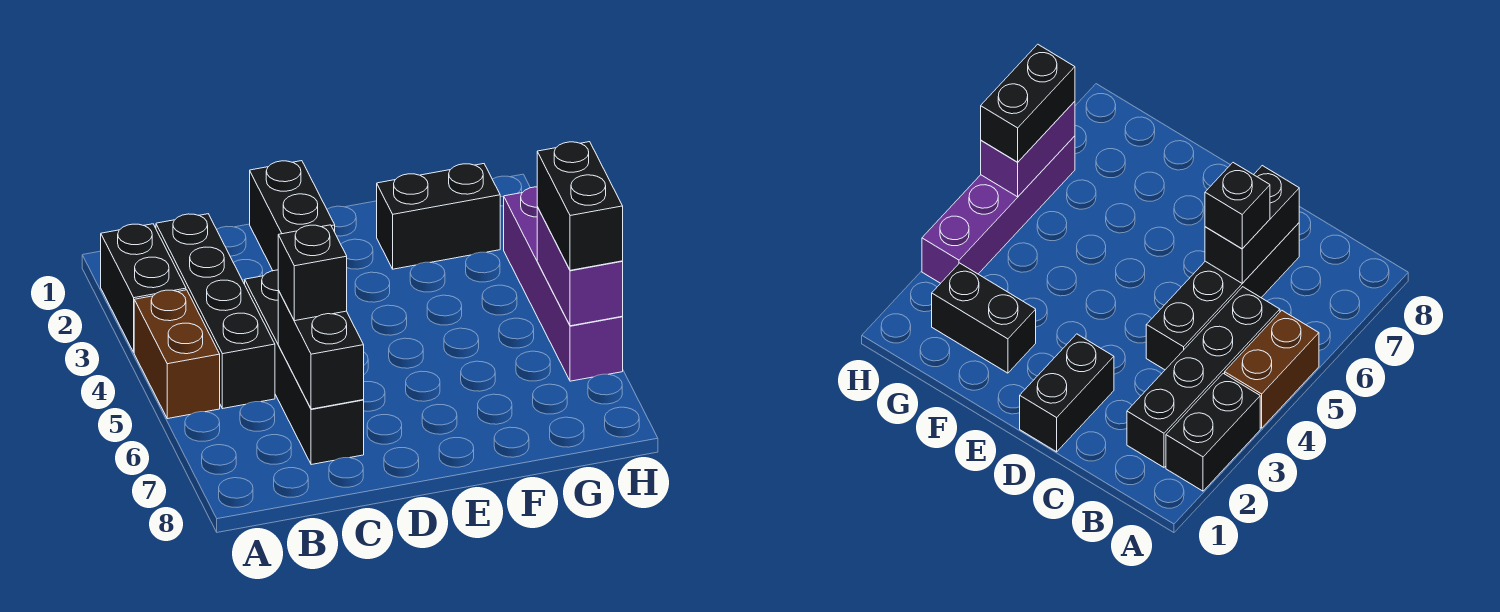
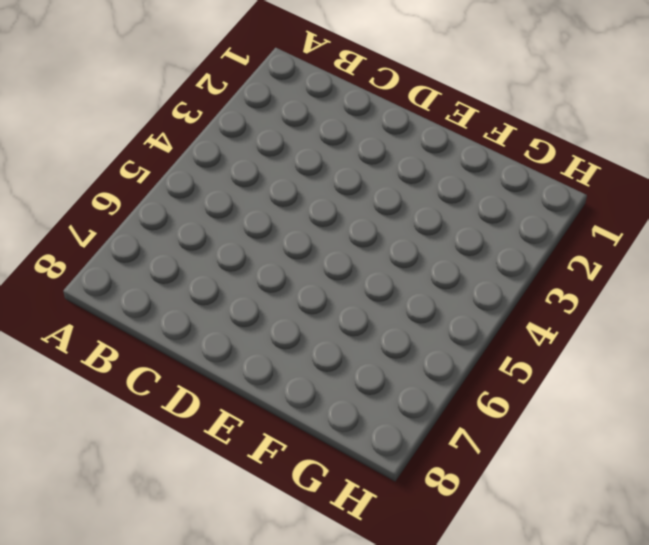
none -> black 1x2 brick [101,224,186,352]
none -> brown 1x2 brick [134,290,220,419]

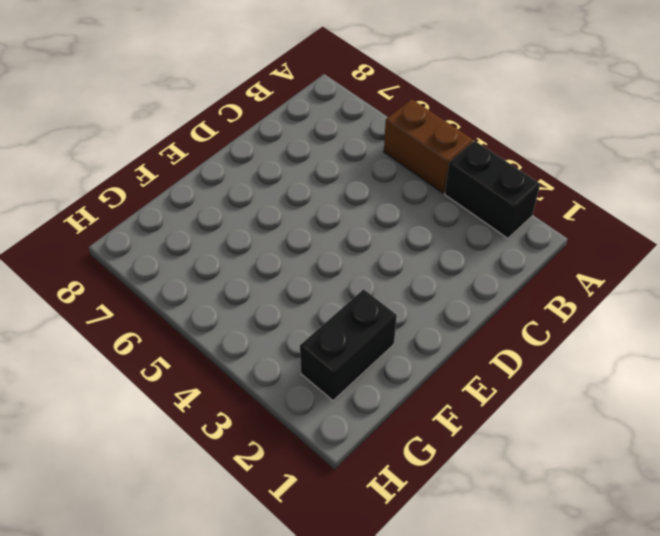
none -> black 1x4 brick [156,214,275,409]
none -> black 1x4 brick [245,270,364,465]

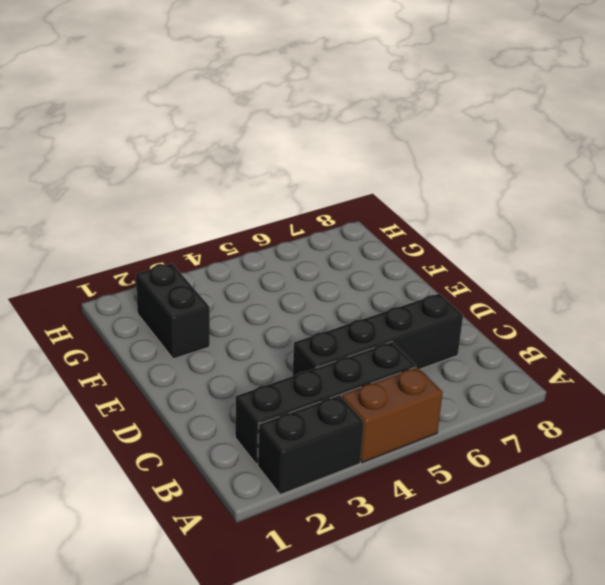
none -> black 1x2 brick [250,161,335,271]
none -> purple 1x4 brick [504,187,623,381]

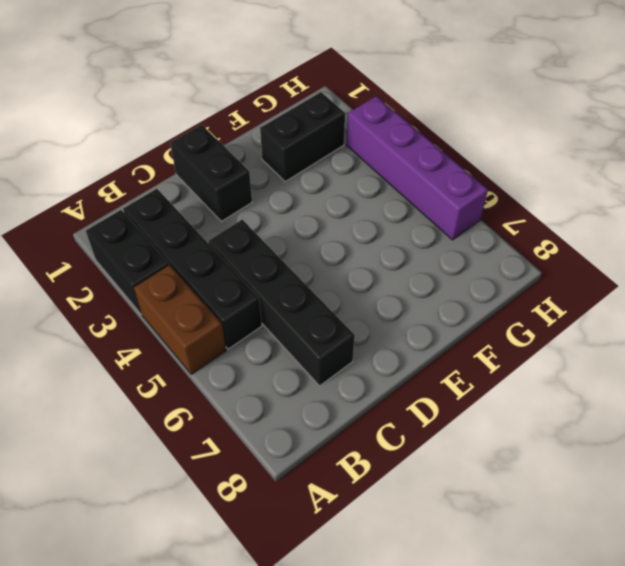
none -> black 1x2 brick [278,290,364,409]
none -> purple 1x2 brick [537,207,623,326]

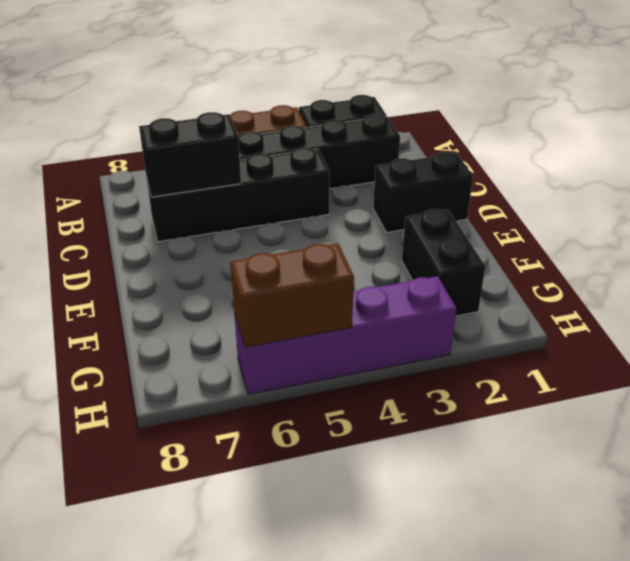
brown 1x2 brick [230,243,354,347] -> purple 1x2 brick [537,207,623,326]
none -> black 1x1 brick [278,225,347,321]
none -> black 1x2 brick [537,142,623,270]

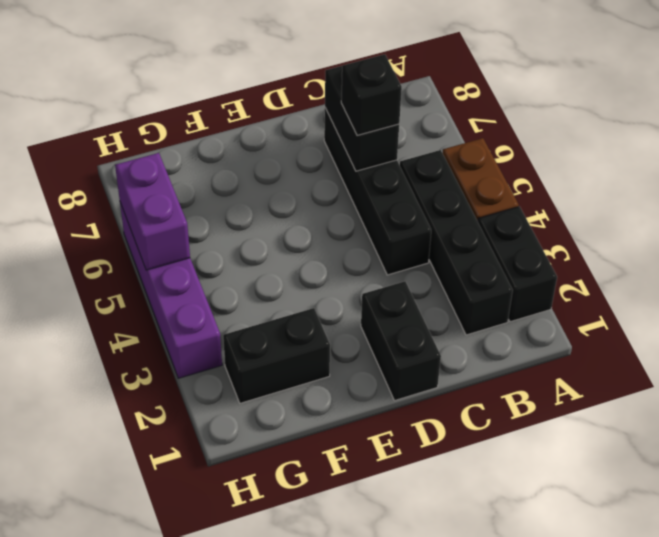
none -> black 1x2 brick [537,142,623,270]

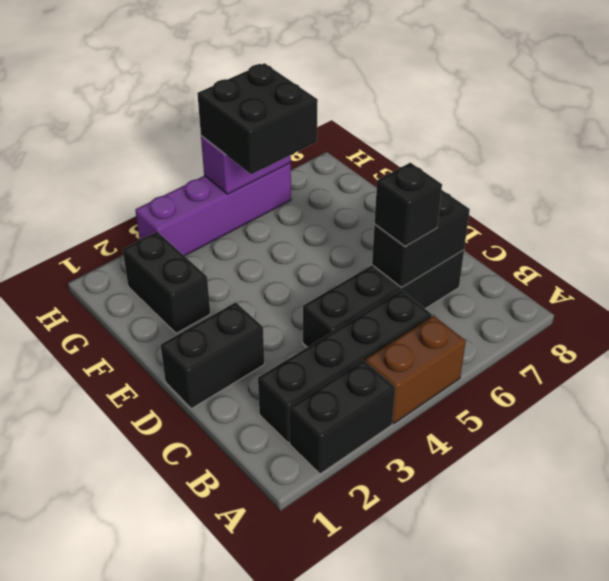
black 2x2 brick [197,63,318,174] -> black 1x2 brick [537,142,623,270]

